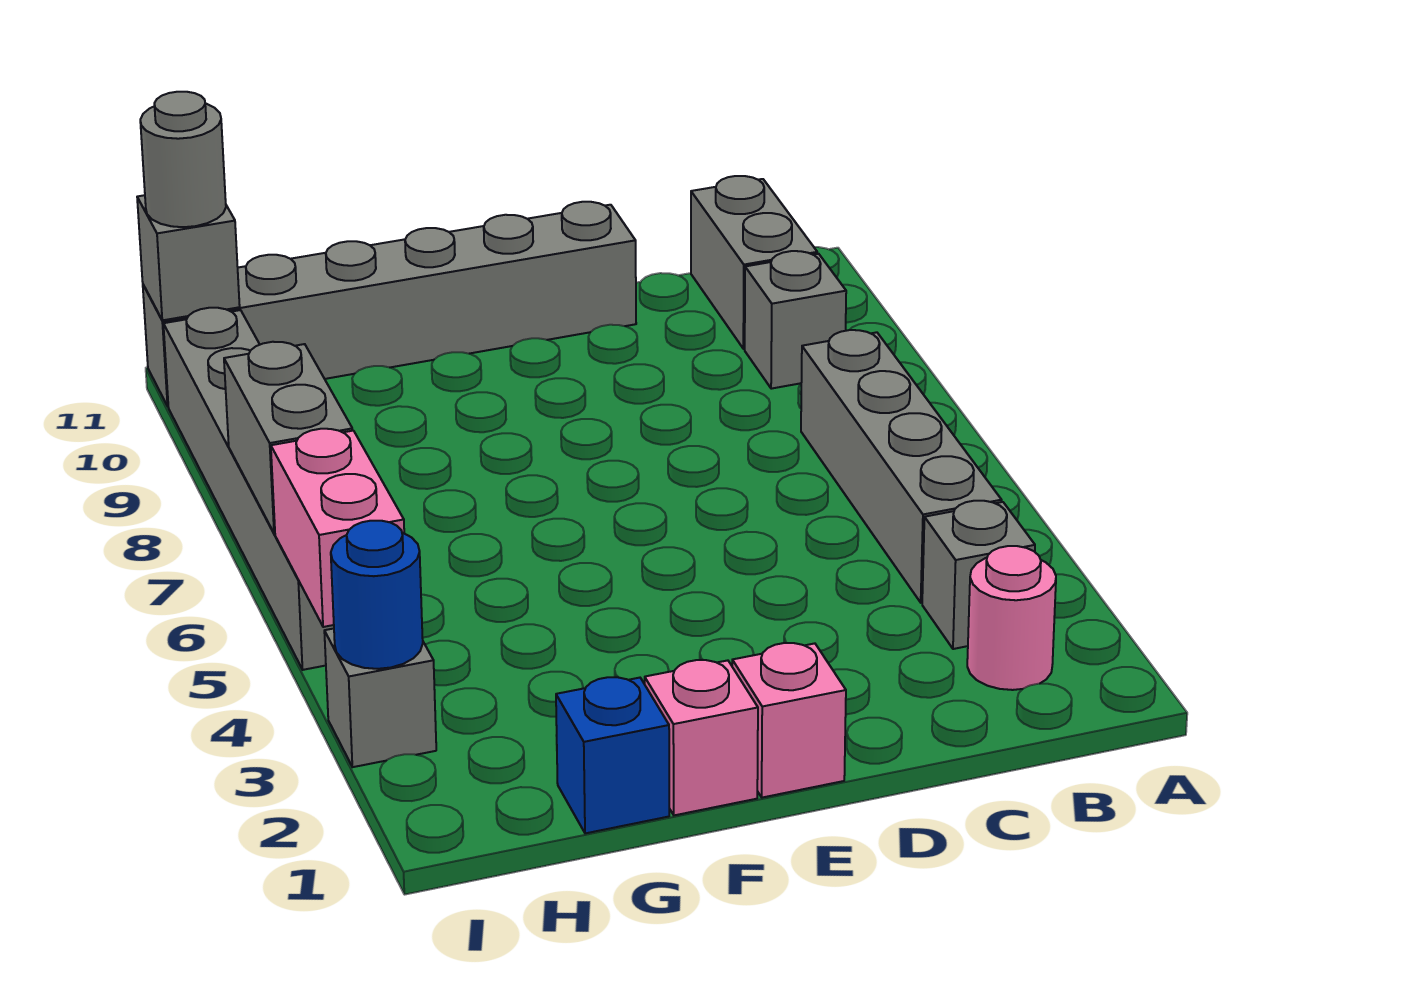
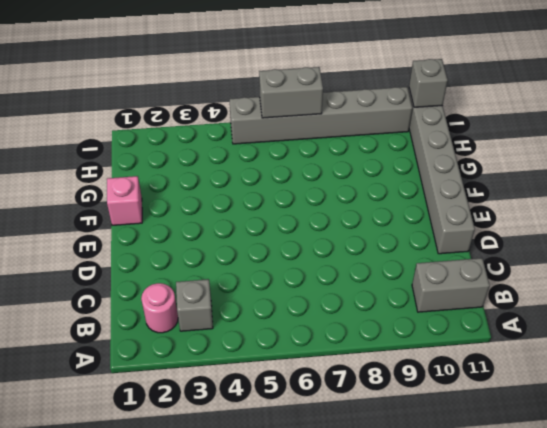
none -> grey 1x4 brick [801,330,1002,603]
none -> grey 1x1 brick [745,251,846,389]
none -> pink 1x1 brick [732,643,846,798]

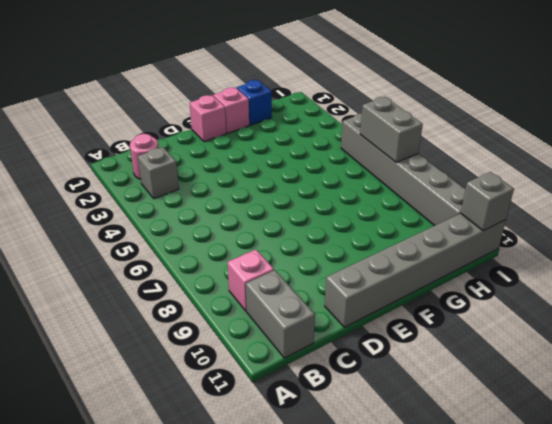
pink 1x1 brick [228,250,274,311] -> grey 1x1 brick [745,251,846,389]
none -> grey 1x4 brick [801,330,1002,603]
none -> grey 1x1 brick [324,629,436,767]
none -> blue 1x1 round brick [331,521,423,669]

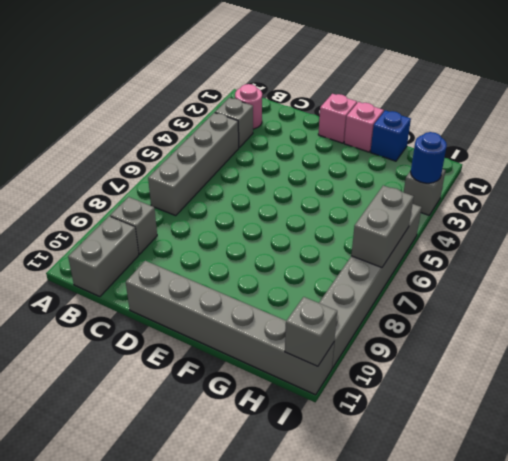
none -> pink 1x2 brick [271,429,404,627]
none -> grey 1x1 round brick [140,92,226,227]

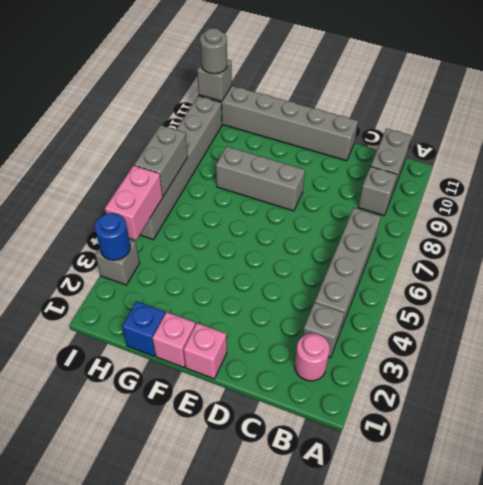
grey 1x3 brick [216,146,305,211] -> none

